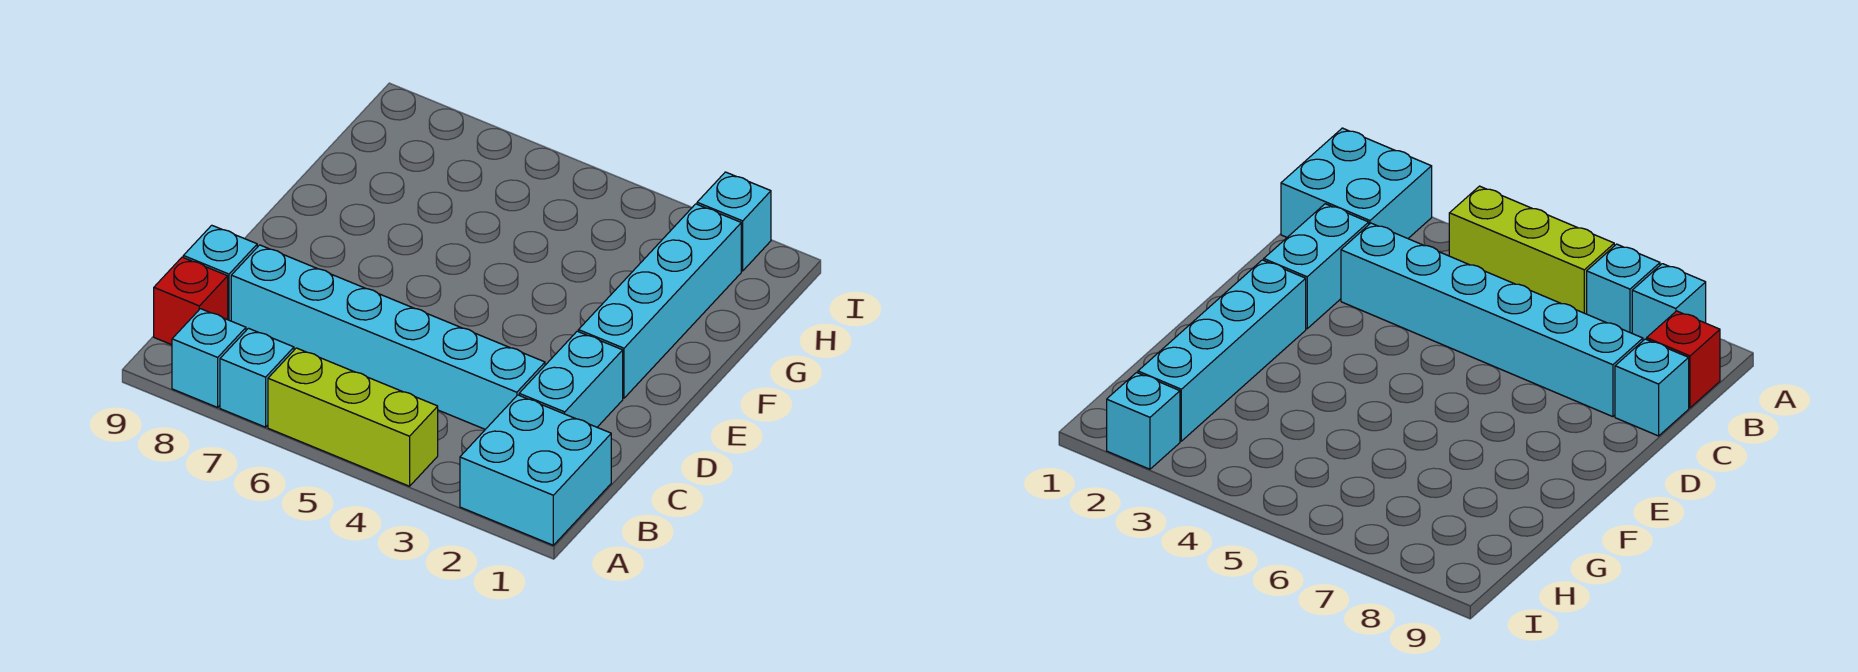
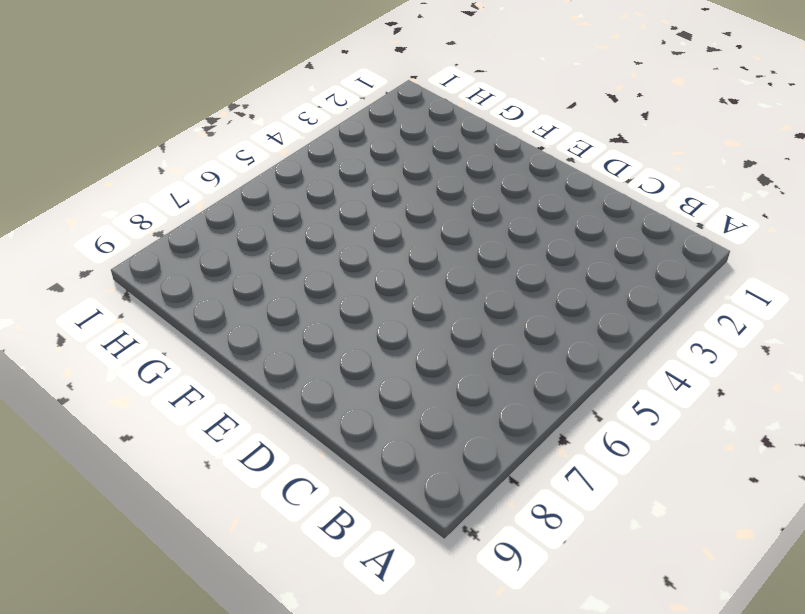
none -> cyan 2x2 brick [460,395,611,545]
none -> lime 1x3 brick [268,348,438,486]

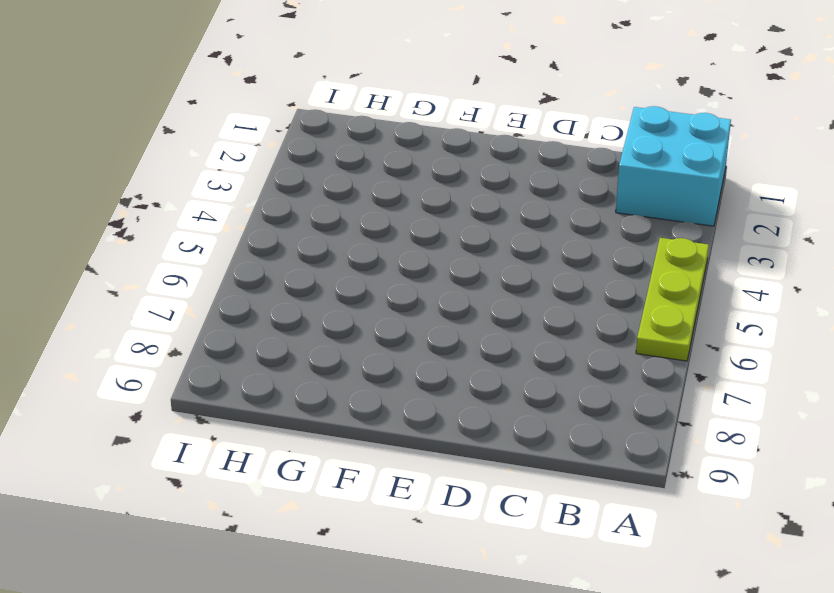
lime 1x3 plate [636,238,709,361] -> lime 1x3 brick [268,348,438,486]
none -> cyan 1x1 brick [220,328,294,427]
none -> cyan 1x1 brick [172,309,246,407]

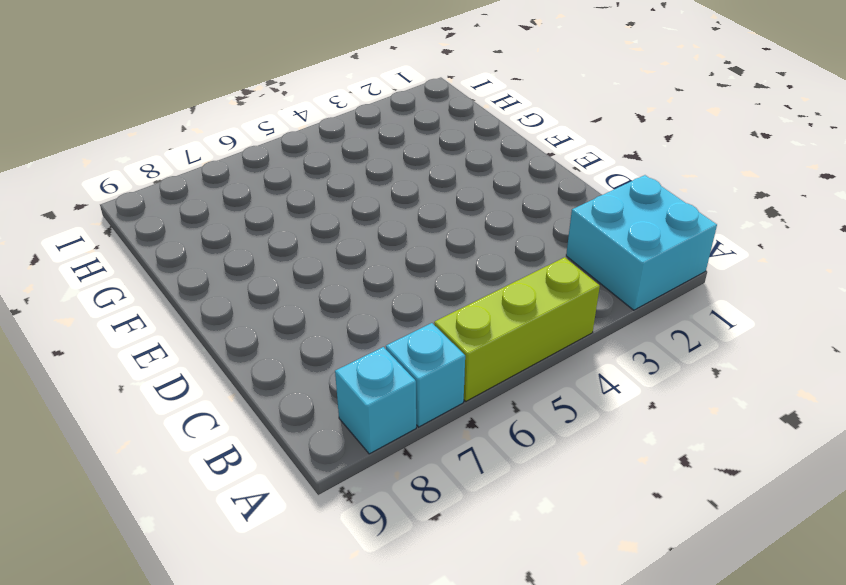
none -> red 1x1 brick [154,257,228,345]
none -> cyan 1x2 brick [519,331,623,427]

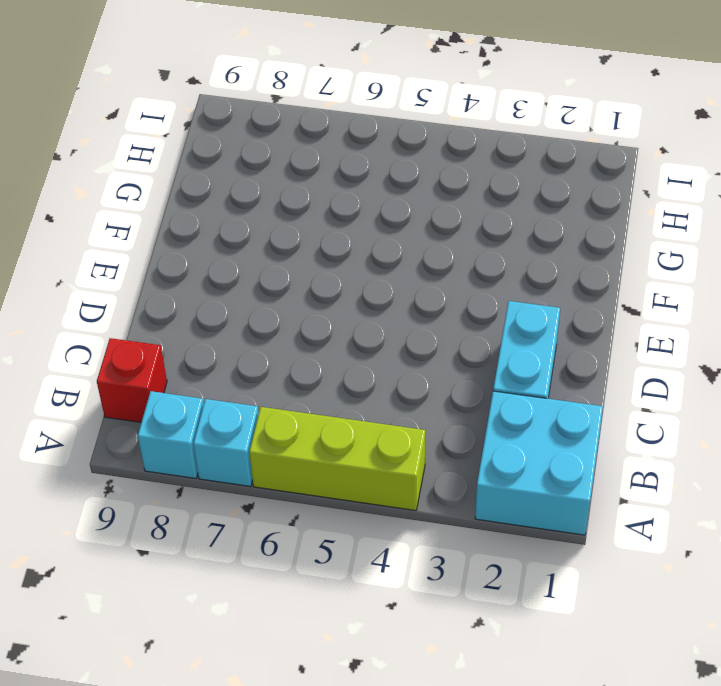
none -> cyan 1x6 brick [231,245,545,429]
none -> cyan 1x1 brick [183,225,257,321]

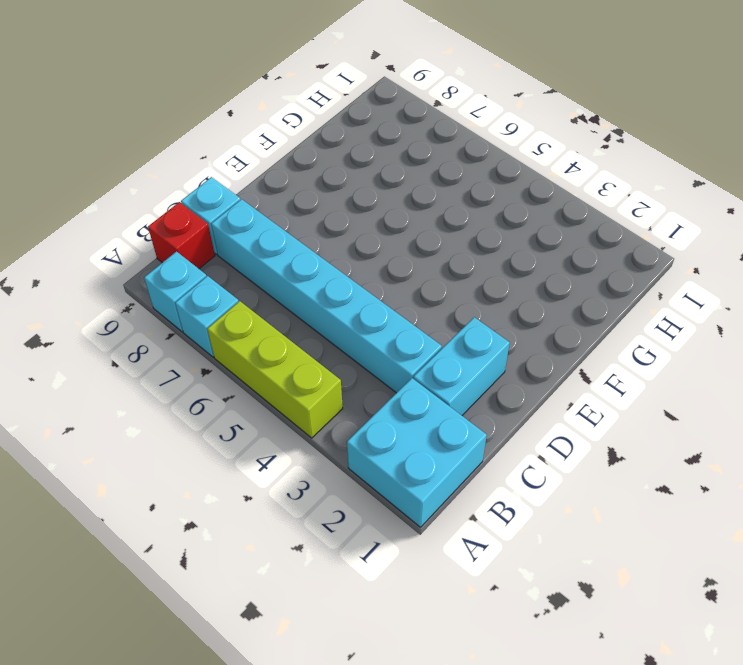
none -> cyan 1x4 brick [578,204,741,398]
none -> cyan 1x1 brick [697,172,771,271]

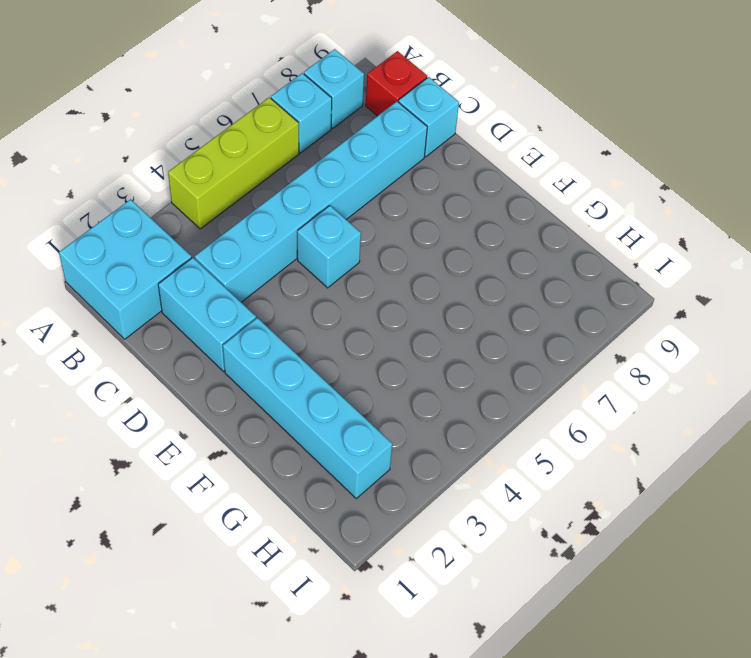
cyan 1x1 brick [297,206,361,288] -> cyan 1x1 brick moved to [697,172,771,271]

